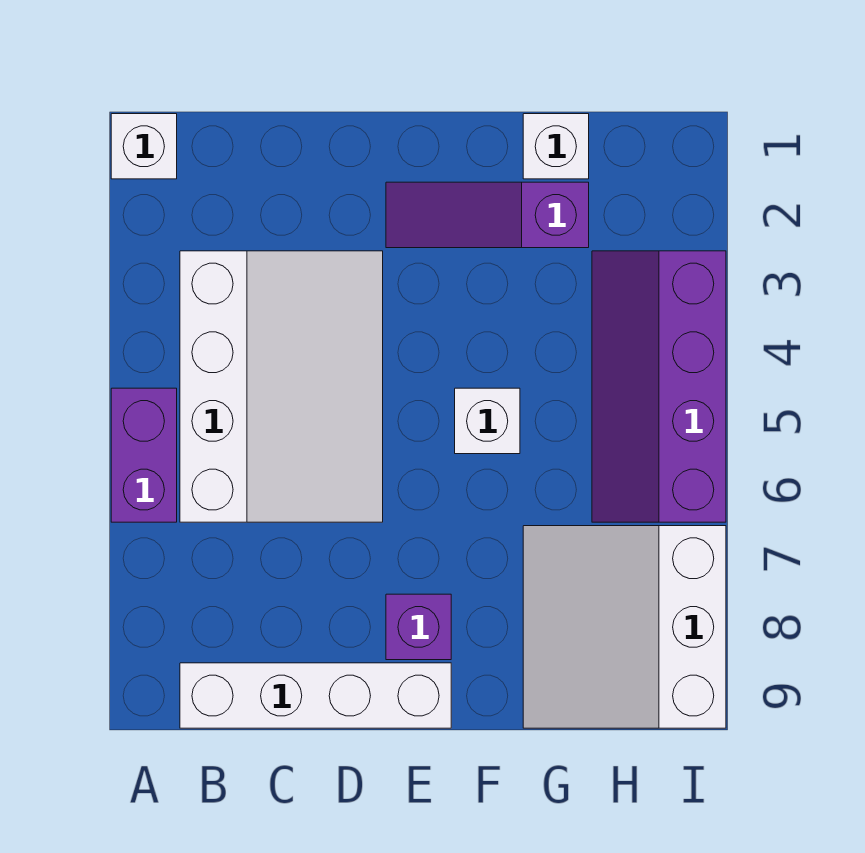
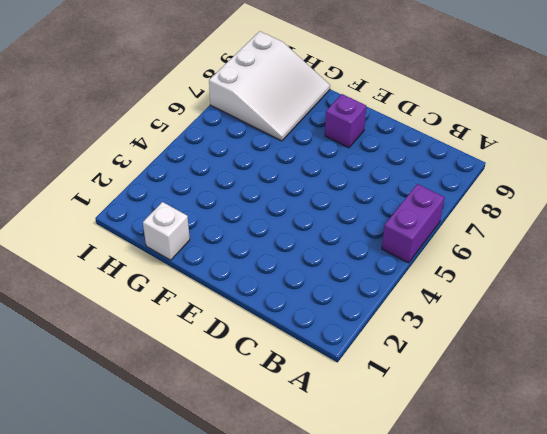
none -> white 1x1 brick [111,114,177,179]
none -> white 3x4 slope [180,251,383,522]

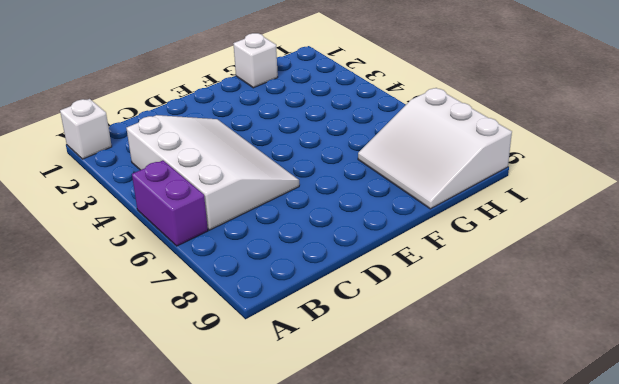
none -> white 1x4 brick [180,663,451,728]
none -> purple 1x3 slope [386,182,589,248]

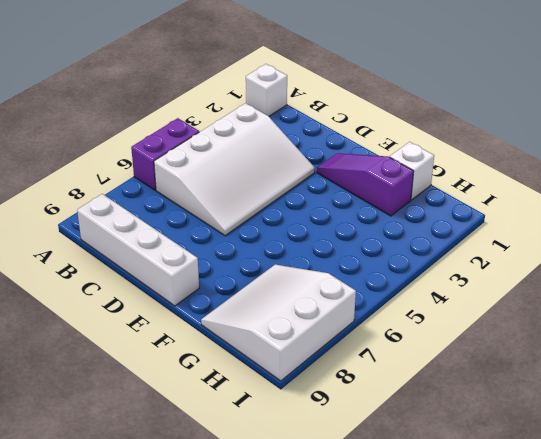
none -> purple 1x1 brick [386,594,451,660]
none -> white 1x1 brick [455,388,520,454]

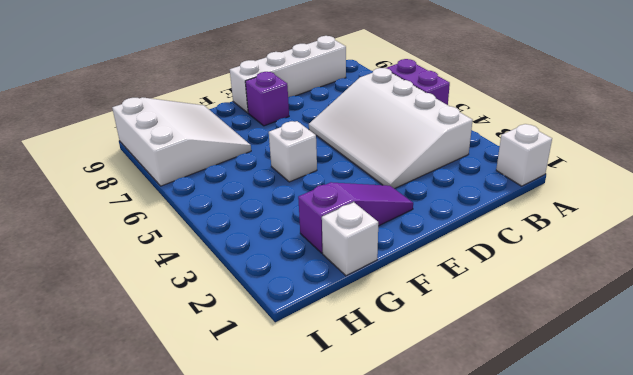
none -> purple 2x4 slope [592,251,726,522]

